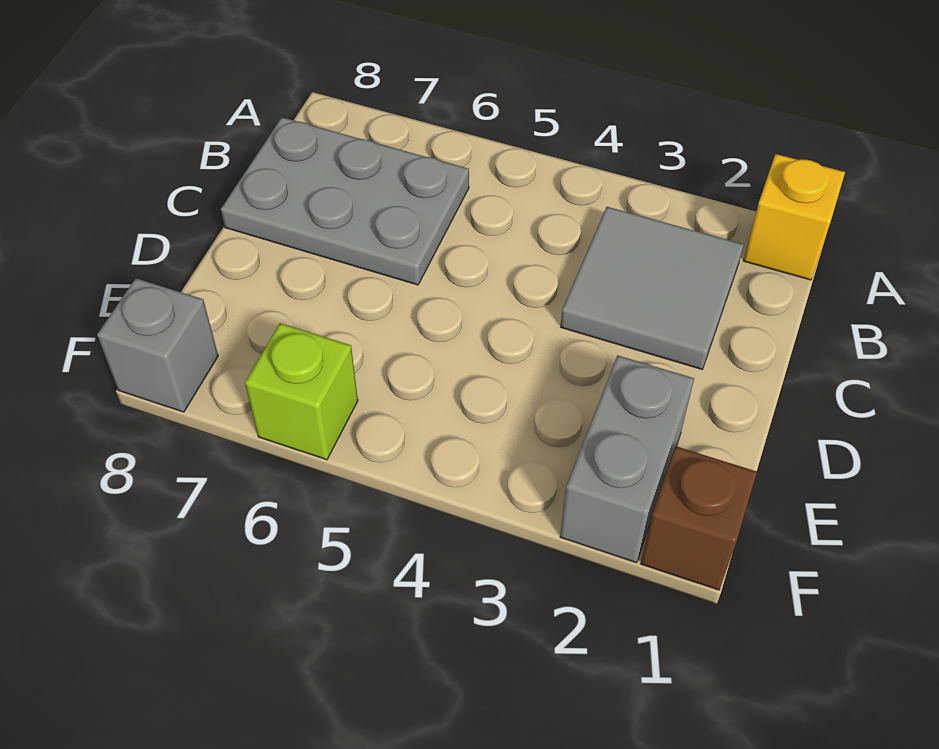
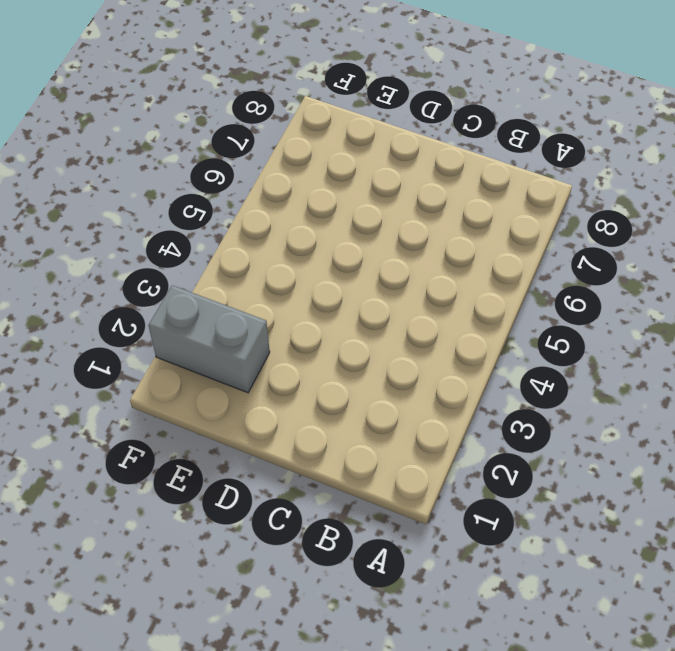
none -> yellow 1x1 brick [743,154,845,280]
none -> grey 2x2 tile [561,207,744,369]

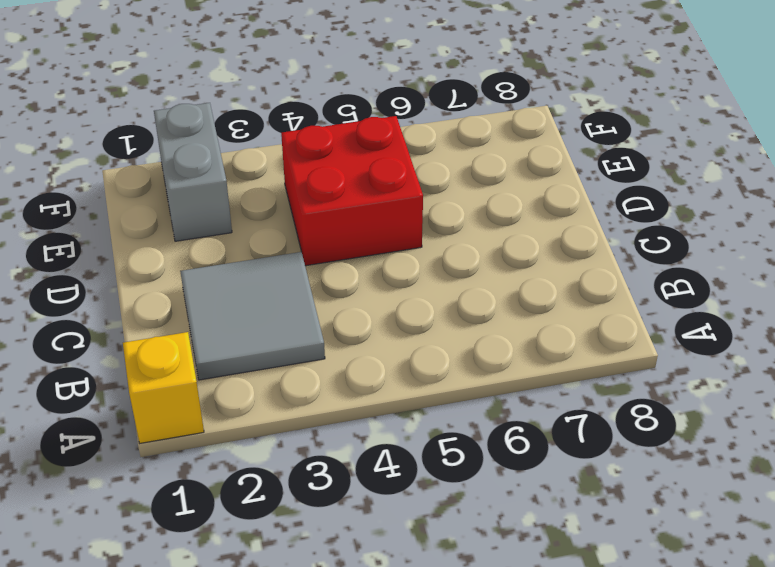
red 2x2 brick [281,116,423,266] -> none
none -> grey 2x3 plate [221,117,469,285]
none -> brown 1x1 brick [641,446,757,590]

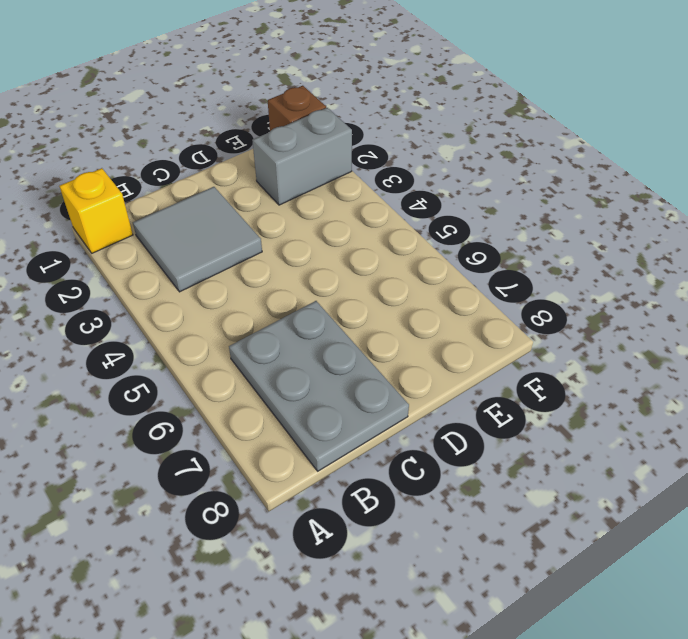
none -> lime 1x1 brick [245,323,358,460]
none -> grey 1x1 brick [97,278,218,412]

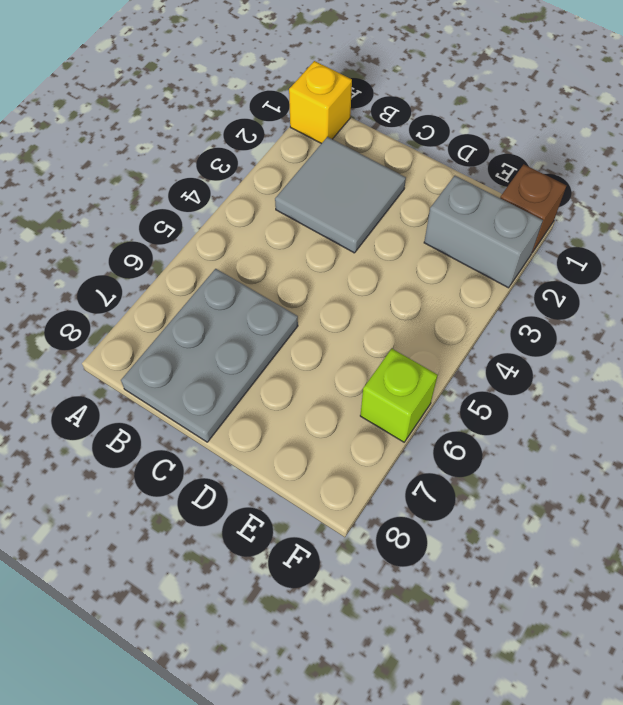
none -> grey 1x1 brick [97,278,218,412]

